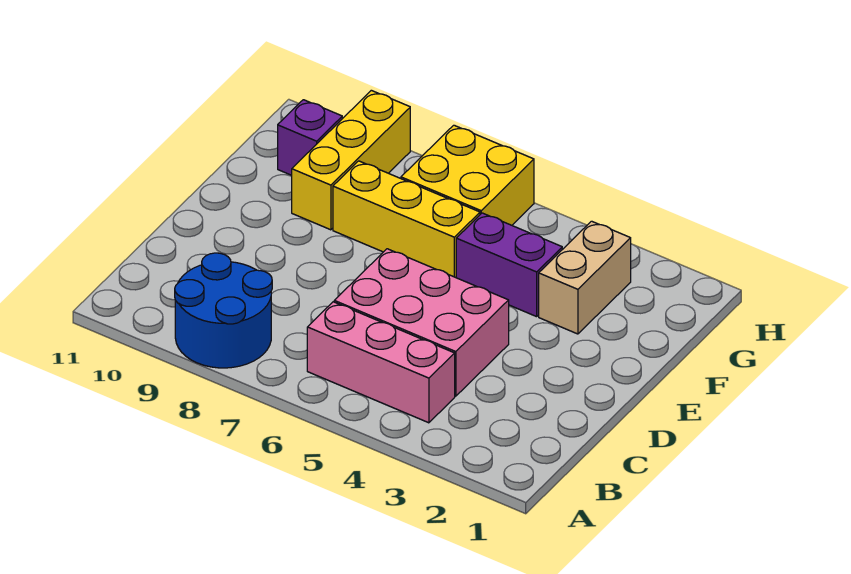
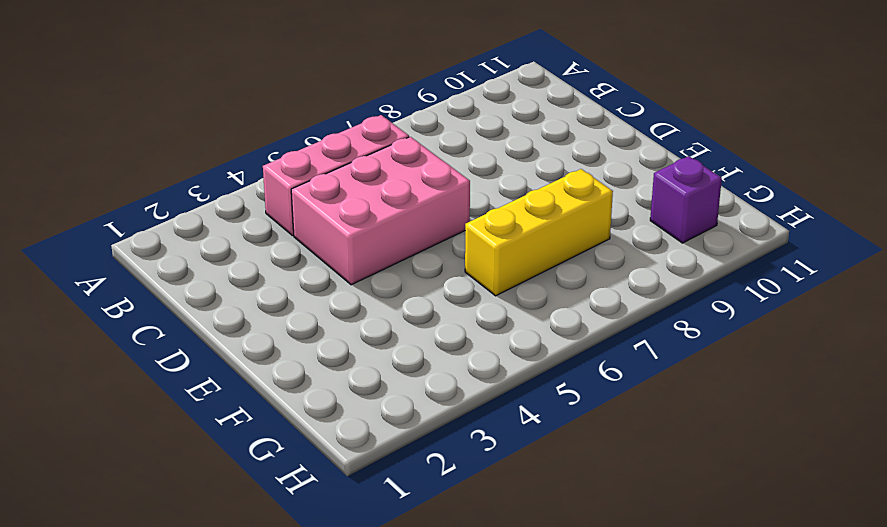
none -> blue 2x2 round brick [175,253,272,368]
none -> tan 1x2 brick [539,221,631,334]

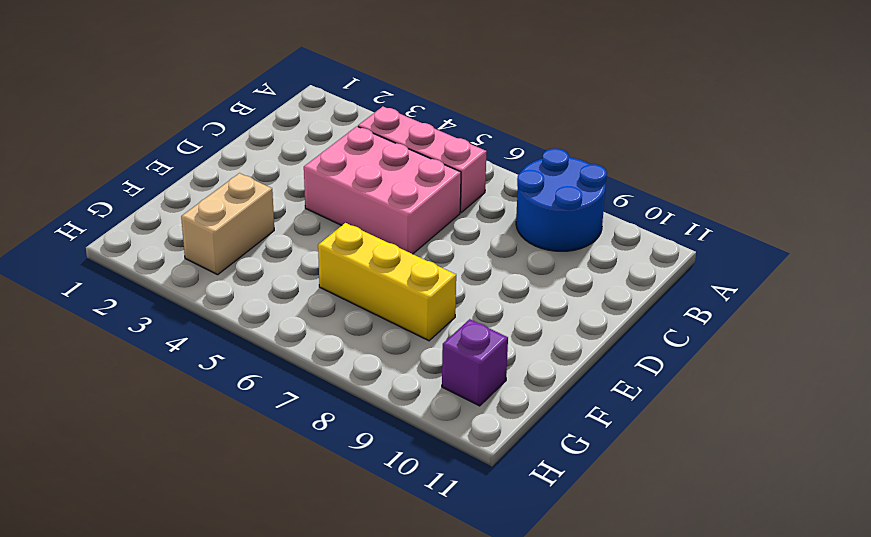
none -> purple 1x2 brick [456,213,562,317]
none -> yellow 1x3 brick [292,90,410,230]

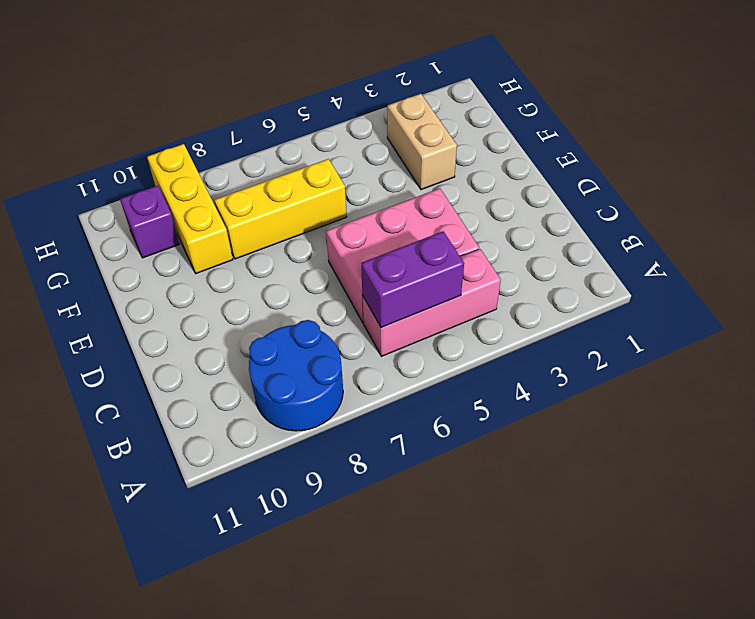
purple 1x2 brick [361,231,464,328] -> purple 1x2 brick moved to [456,213,562,317]
none -> yellow 2x2 brick [401,125,534,225]

